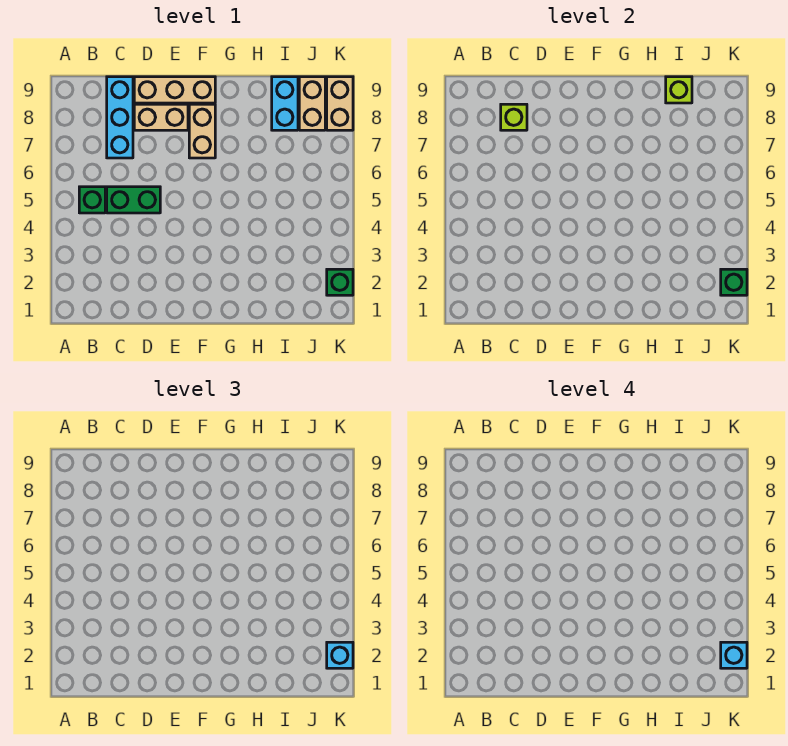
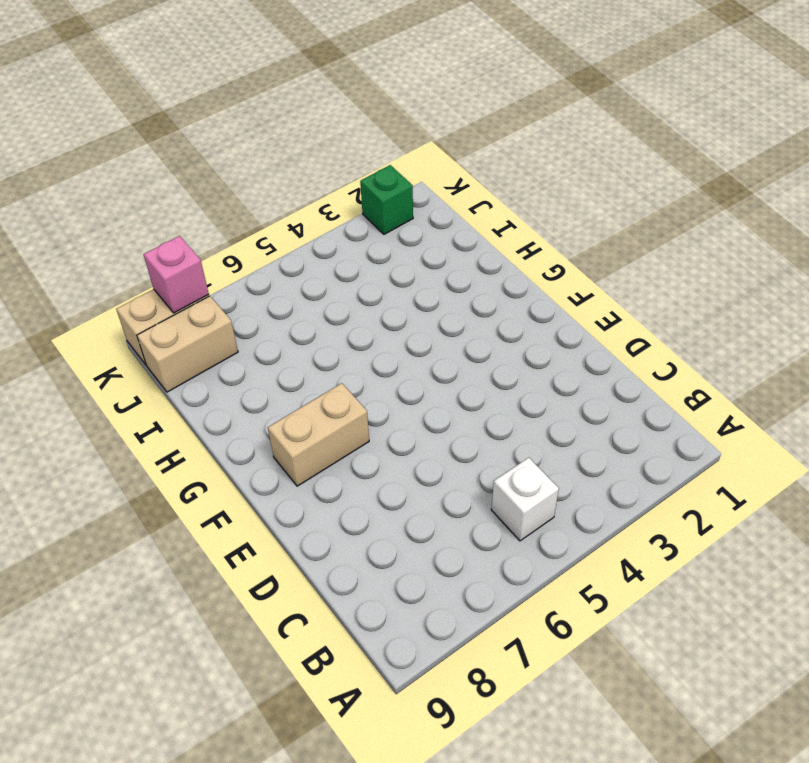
white 1x1 brick [491,458,559,541] -> green 1x1 brick [79,187,105,213]
pink 1x1 brick [144,236,209,313] -> none
none -> green 1x2 brick [107,187,160,213]
none -> cyan 1x3 brick [107,77,133,158]
none -> tan 1x2 brick [134,104,188,130]

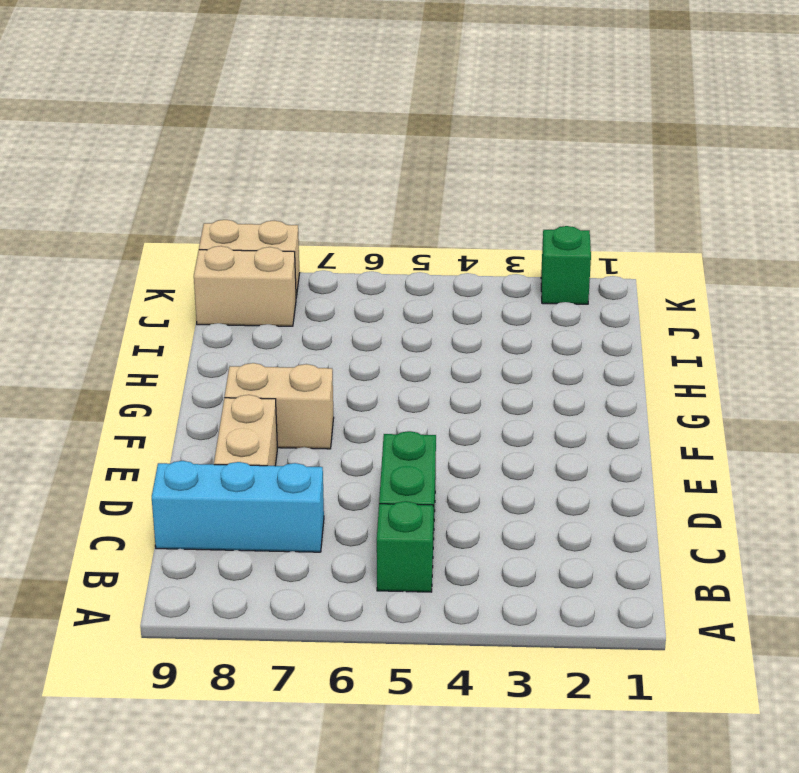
none -> tan 1x3 brick [134,77,215,103]
none -> cyan 1x2 brick [272,77,298,130]
none -> lime 1x1 brick [501,104,527,130]

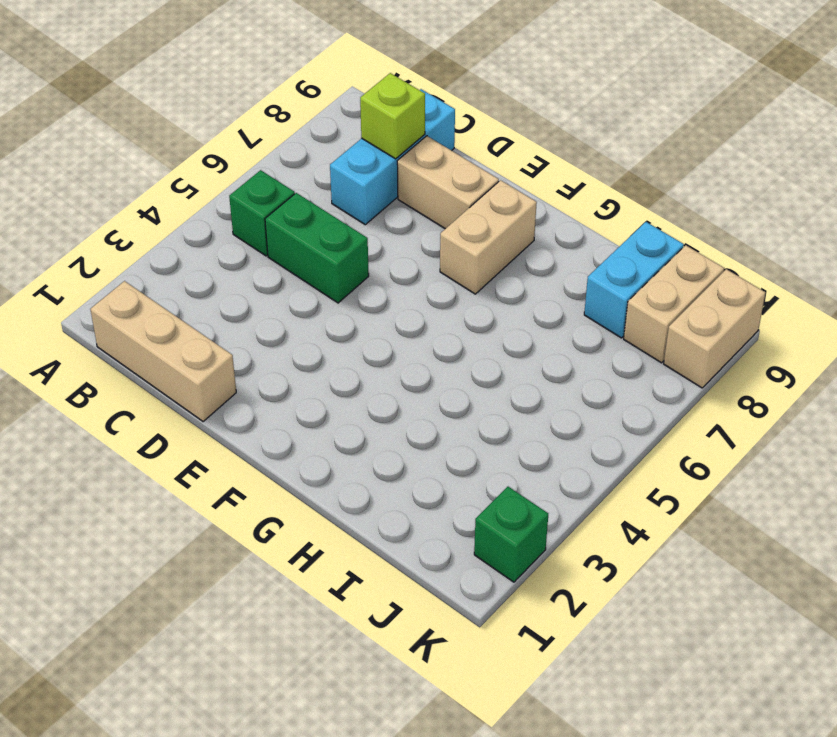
tan 1x3 brick [90,281,236,421] -> tan 1x3 brick moved to [134,77,215,103]
none -> lime 1x1 brick [666,77,692,103]
none -> green 1x1 brick [721,269,747,295]
none -> cyan 1x1 brick [327,642,353,668]

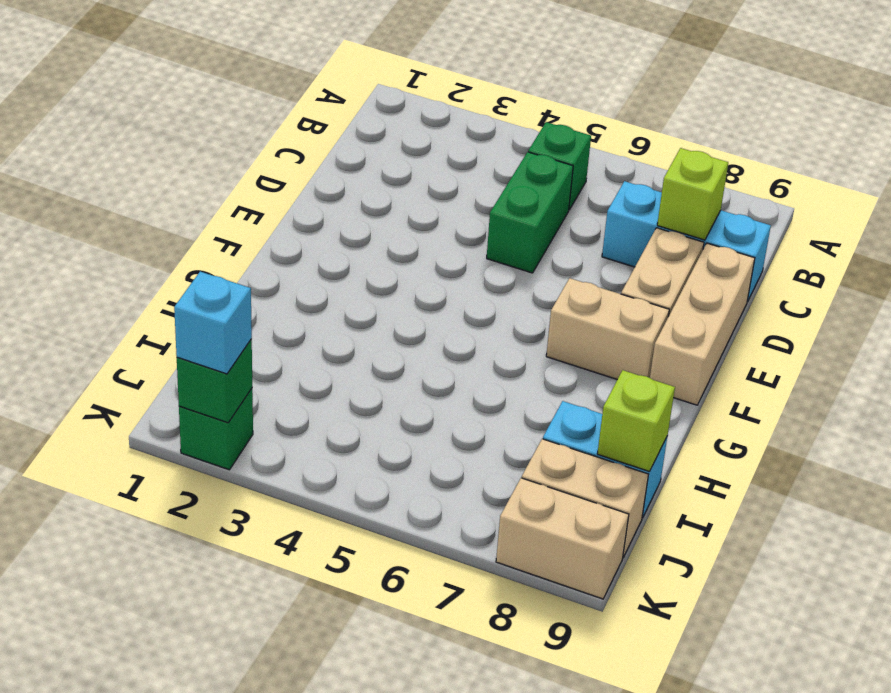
none -> cyan 1x1 brick [721,642,747,668]

